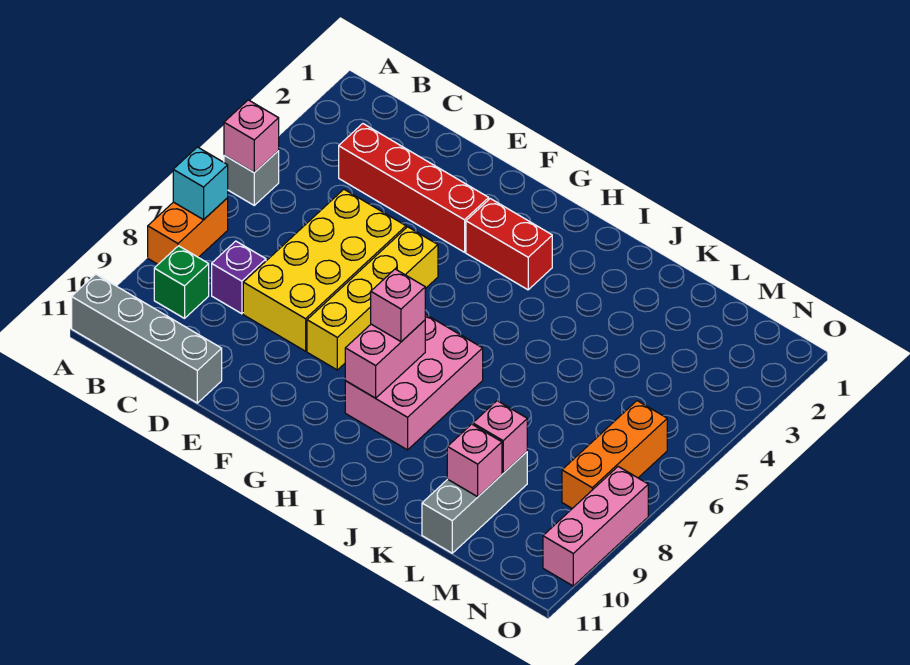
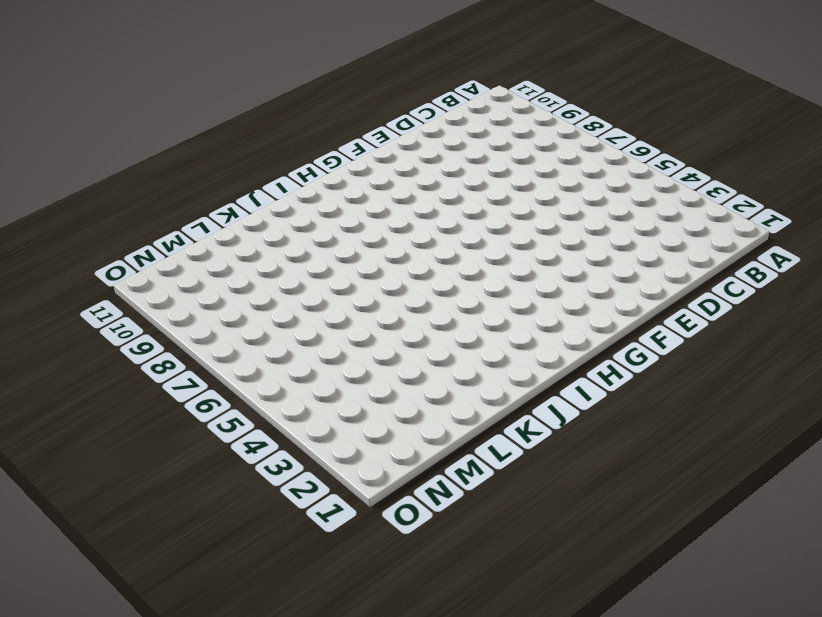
none -> grey 1x1 brick [224,151,279,205]
none -> orange 1x2 brick [148,198,228,264]
none -> grey 1x4 brick [72,274,222,403]

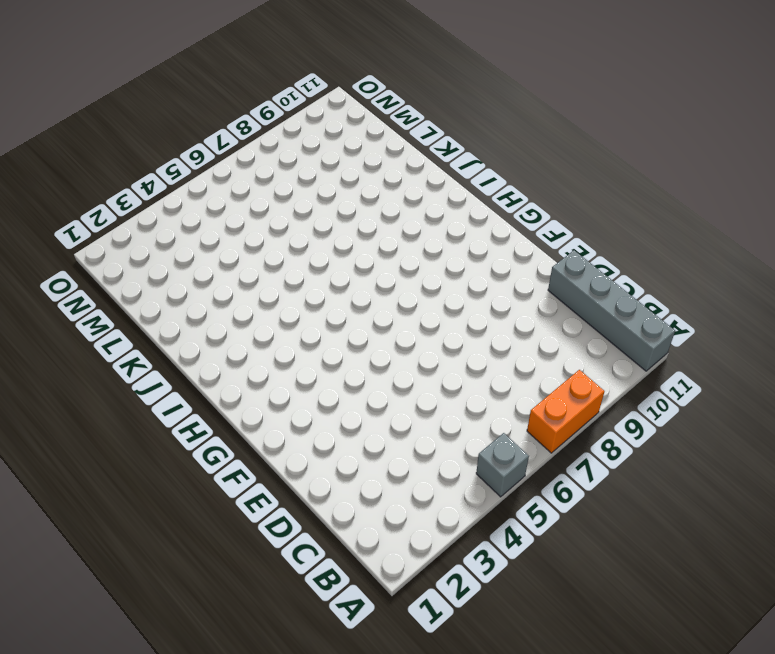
none -> green 1x1 brick [154,246,209,318]
none -> red 1x4 brick [339,124,489,252]
none -> purple 1x1 brick [212,241,266,314]

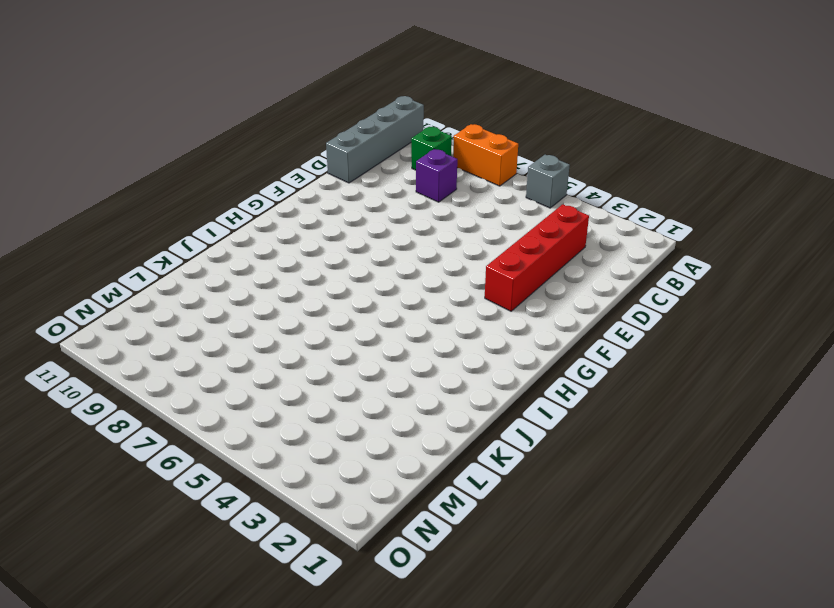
none -> yellow 2x4 brick [243,189,406,351]
none -> yellow 1x4 brick [307,227,438,370]
none -> red 1x2 brick [466,199,552,290]

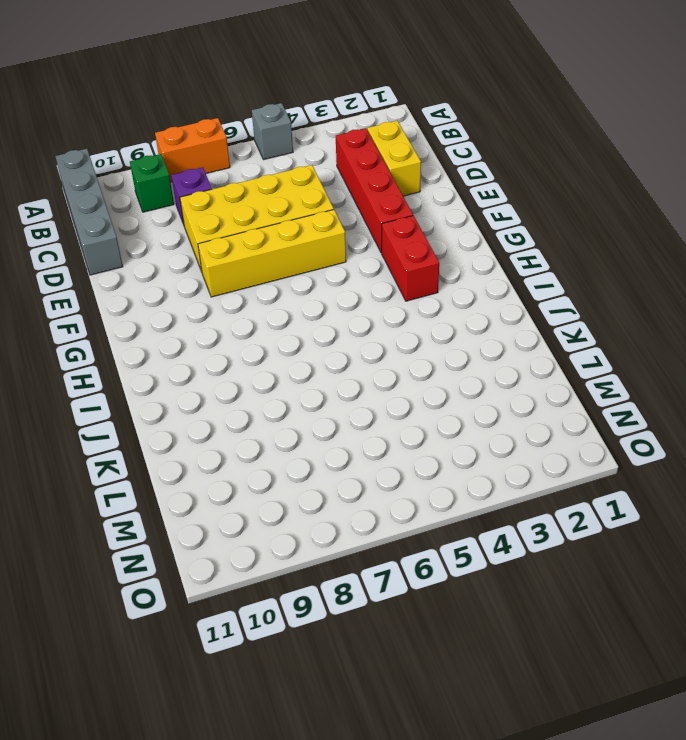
yellow 1x2 brick [367,121,421,196] -> none
none -> pink 2x3 brick [345,314,483,450]
none -> grey 1x3 brick [422,452,527,553]
none -> orange 1x3 brick [562,401,667,508]

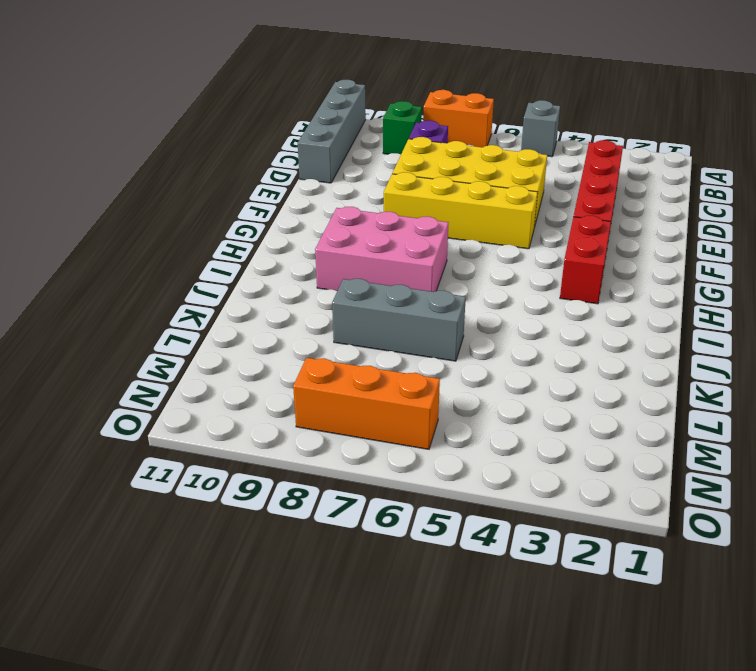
grey 1x3 brick [332,279,466,361] -> grey 1x3 brick moved to [422,452,527,553]
none -> pink 1x3 brick [543,467,648,586]
none -> pink 1x1 brick [224,100,279,173]
none -> cyan 1x1 brick [173,147,228,220]

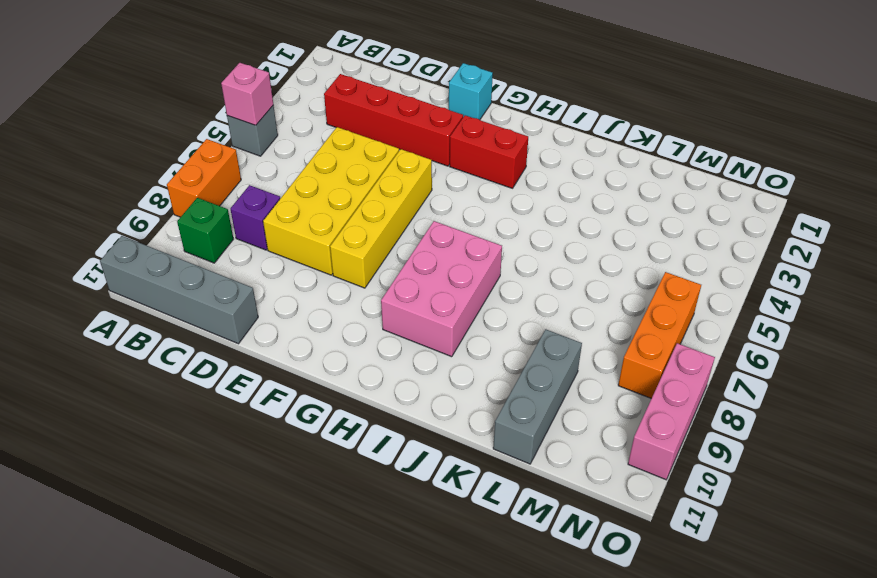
cyan 1x1 brick [449,63,493,120] -> cyan 1x1 brick moved to [173,147,228,220]
none -> pink 1x2 brick [345,320,425,398]
none -> pink 1x1 brick [473,401,527,473]
none -> pink 1x1 brick [447,424,502,497]

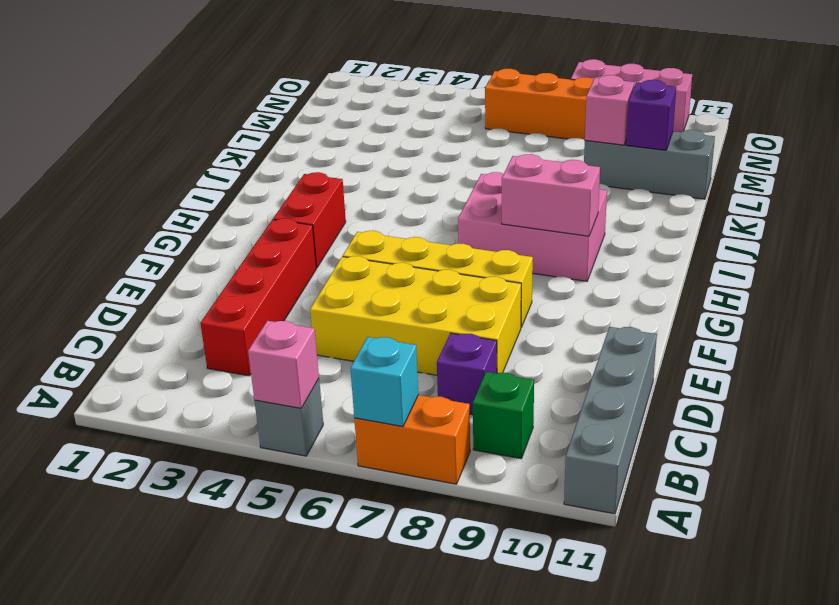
purple 1x1 brick [626,80,676,150] -> pink 1x1 brick [447,424,502,497]
none -> pink 1x1 brick [371,269,425,342]

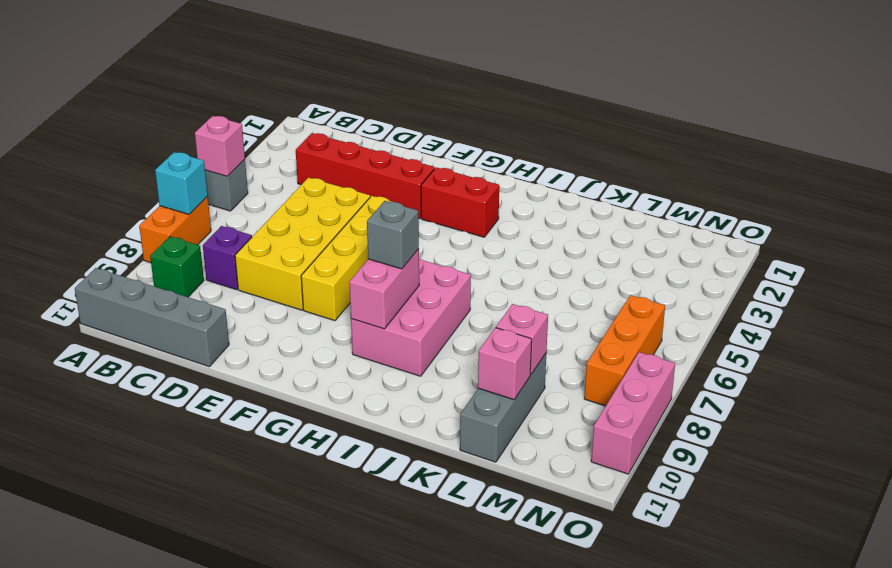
grey 1x1 brick [367,201,419,269] -> pink 1x1 brick [371,269,425,342]

